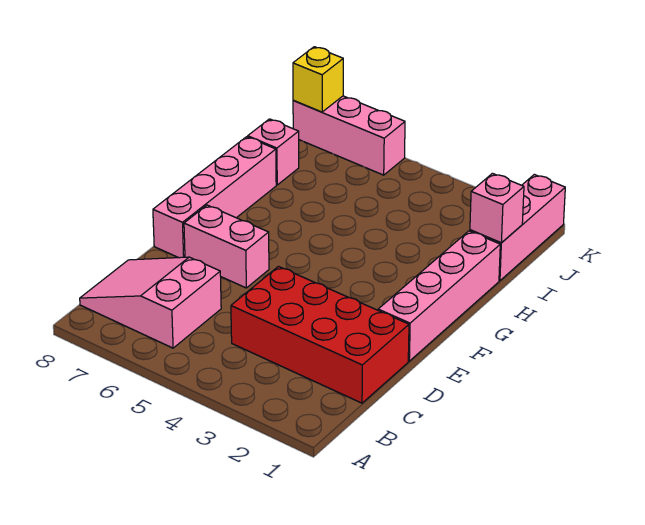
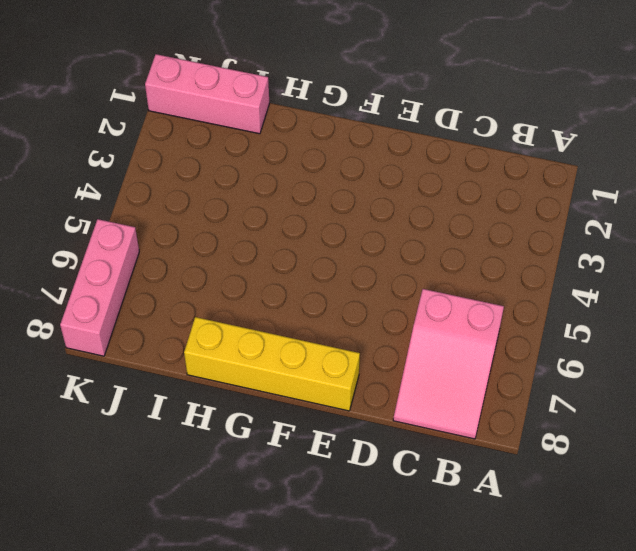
yellow 1x4 brick [184,317,360,411] -> pink 1x4 brick [153,137,276,258]
none -> red 2x4 brick [231,267,409,403]
none -> pink 1x4 brick [378,231,500,361]

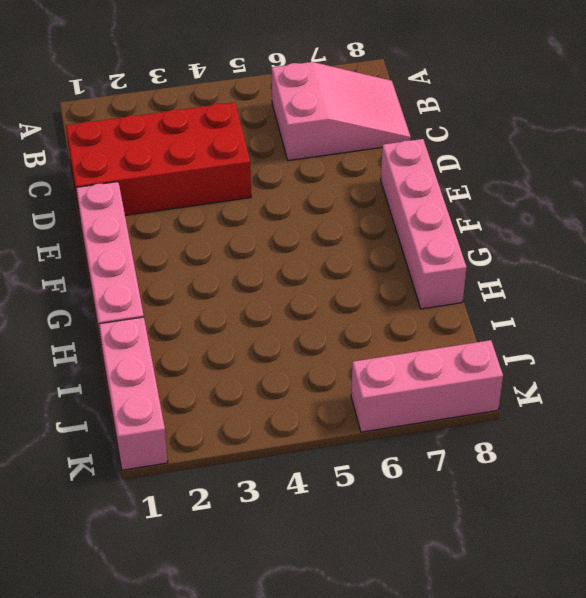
none -> pink 1x2 brick [184,205,269,288]
none -> pink 1x1 brick [248,119,299,185]

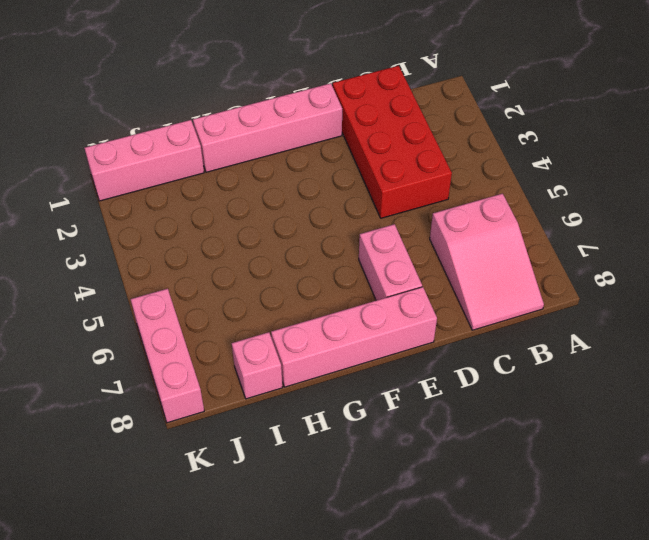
none -> pink 1x1 brick [470,173,524,243]
none -> yellow 1x1 brick [293,47,343,112]

